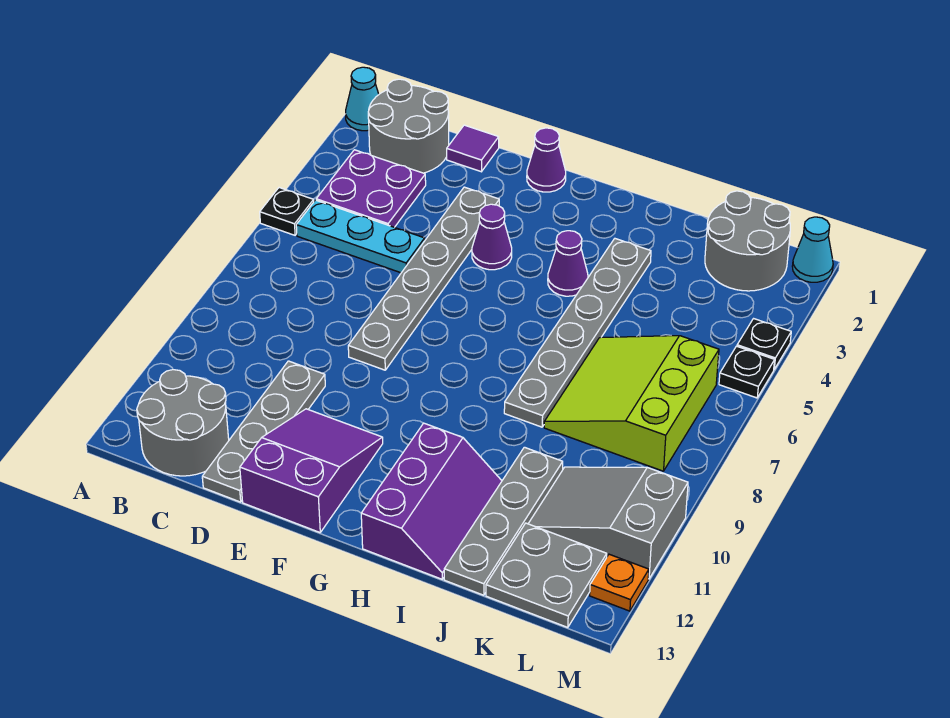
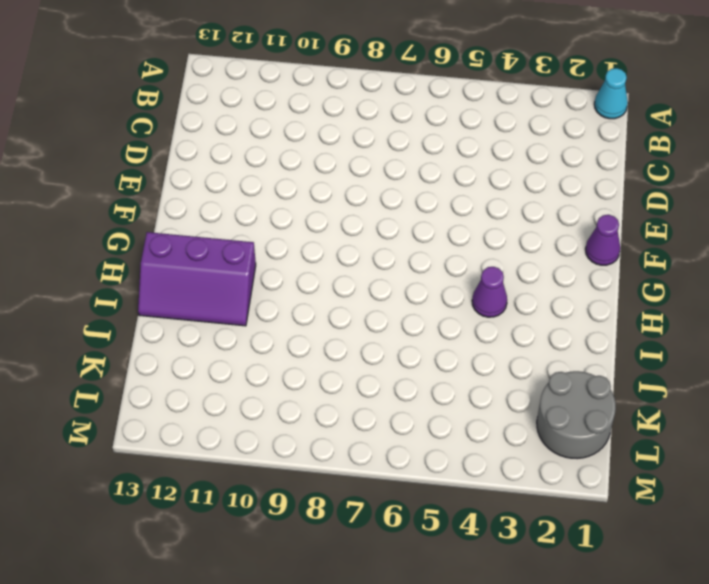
none -> black 1x1 plate [260,188,314,235]
none -> grey 2x2 round brick [368,79,449,173]
none -> purple 2x2 plate [316,150,426,227]

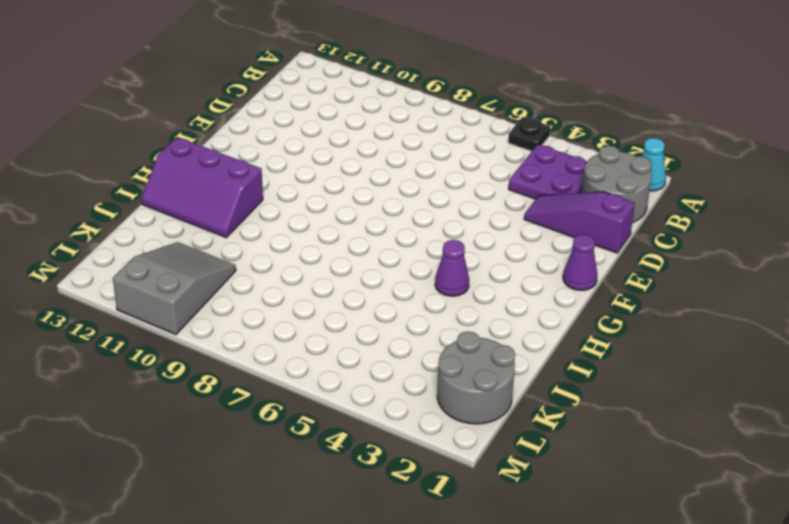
purple 1x3 slope [524,192,635,253] -> purple 1x1 tile [447,125,499,172]
none -> cyan 1x3 plate [296,200,425,273]
none -> grey 2x2 round brick [137,370,229,476]
none -> grey 1x4 plate [202,361,325,502]

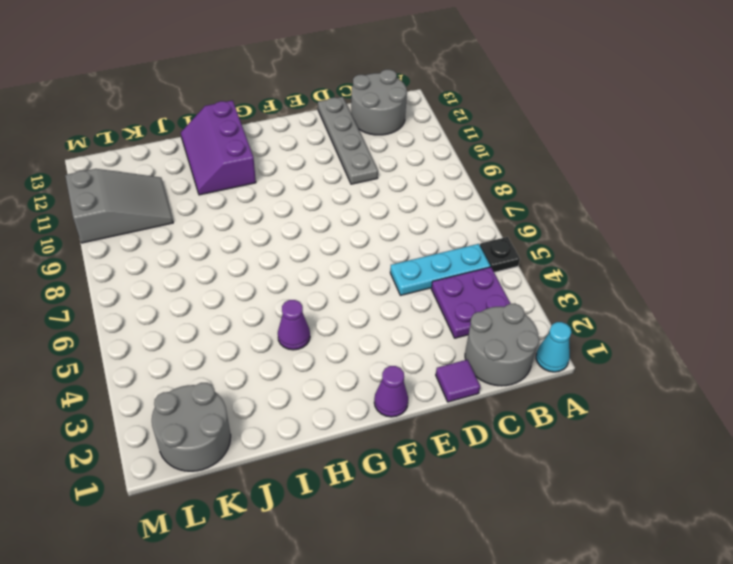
none -> grey 1x6 plate [348,187,499,370]
none -> purple 2x3 slope [240,409,383,532]
none -> purple 1x1 cone [472,204,512,270]

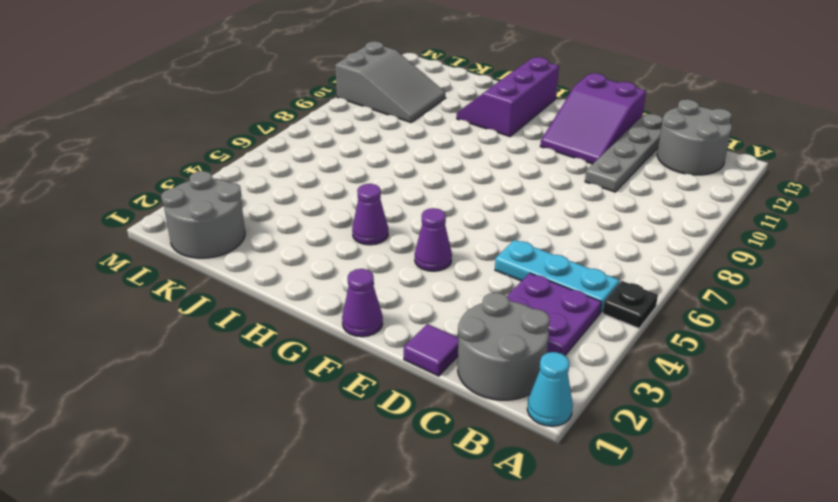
none -> grey 1x6 plate [348,187,499,370]
none -> grey 1x6 plate [504,239,651,427]
none -> lime 3x3 slope [544,336,719,471]

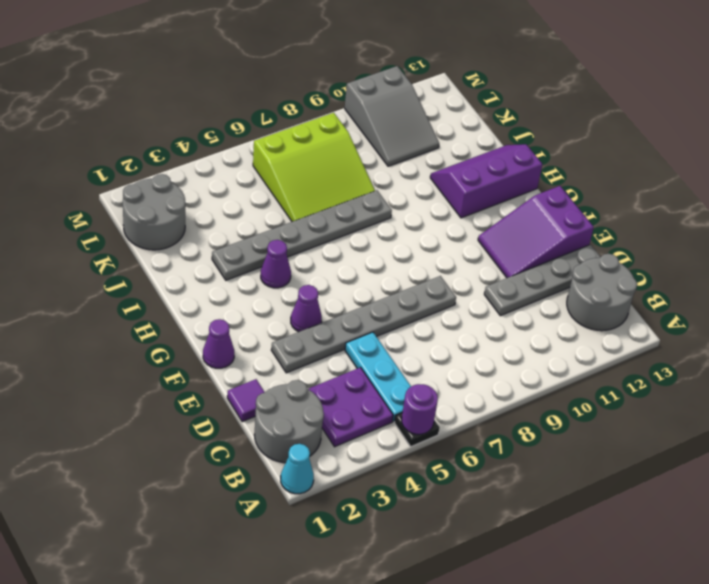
purple 1x1 round brick [402,384,438,434] -> none
none -> grey 1x4 plate [444,447,563,595]
none -> grey 2x2 plate [486,523,607,627]
none -> cyan 1x1 cone [792,217,833,282]

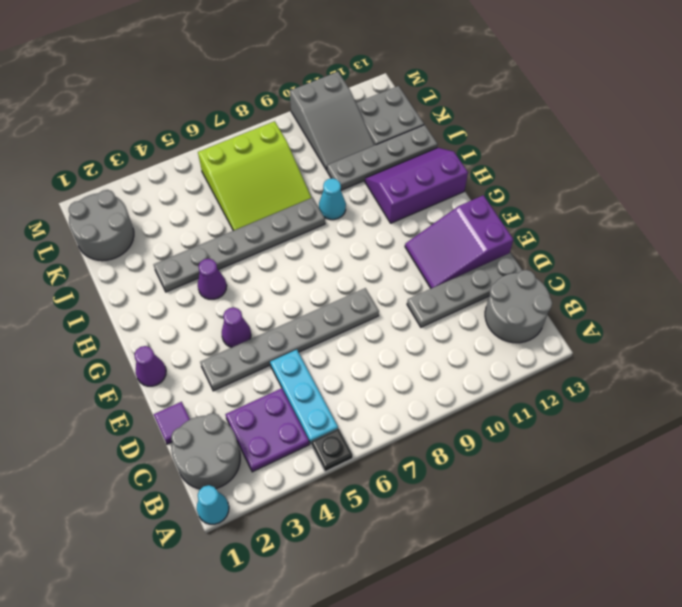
cyan 1x1 cone [319,178,346,220] -> cyan 1x1 cone moved to [792,217,833,282]
none -> black 1x1 plate [737,319,791,369]
none -> black 1x1 plate [719,346,775,398]
none -> orange 1x1 plate [590,554,649,611]

